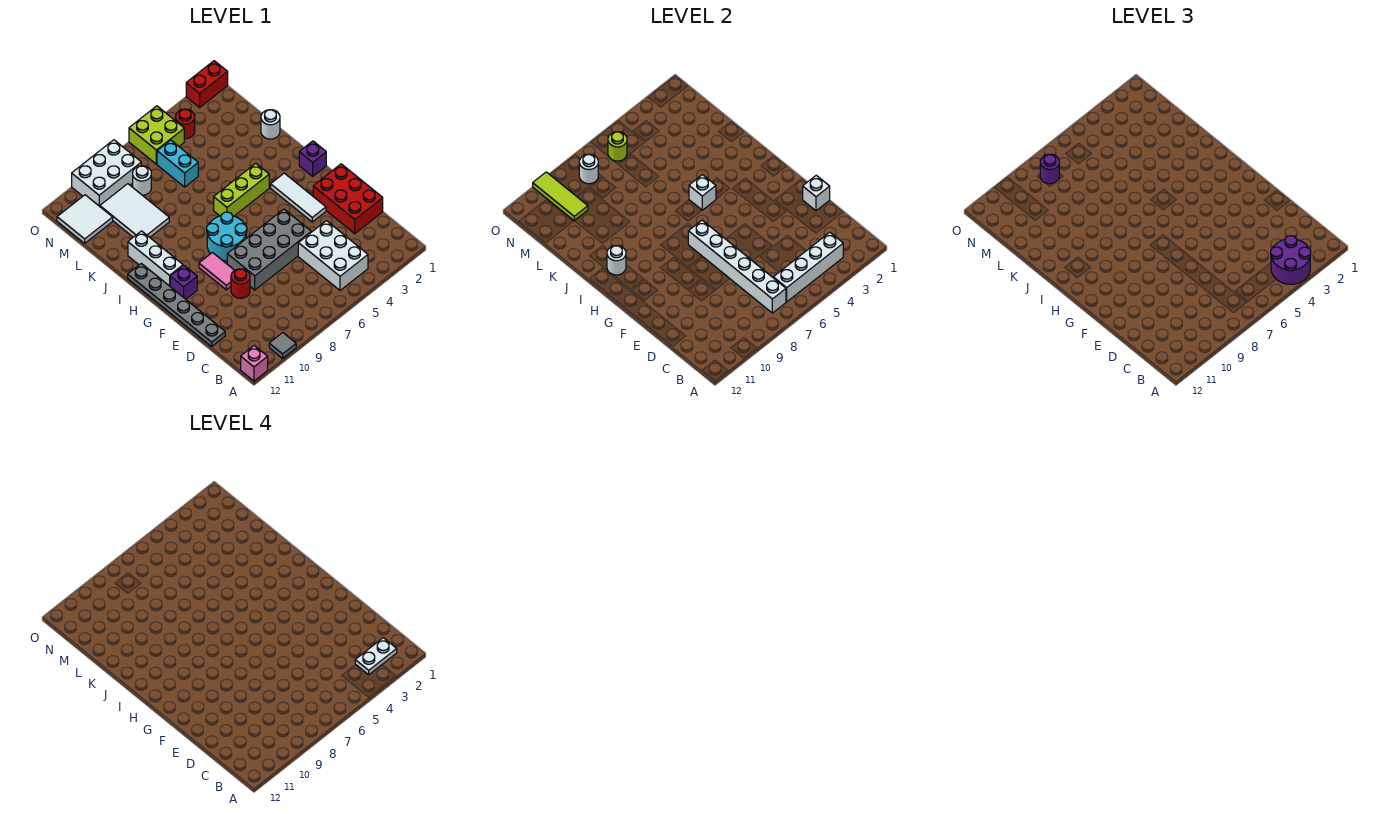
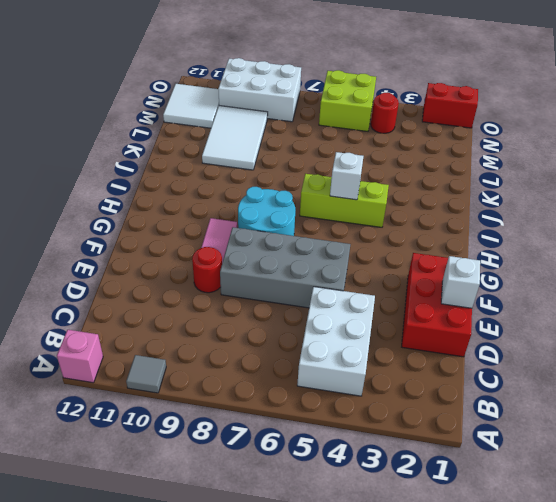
none -> grey 1x6 plate [128,263,225,347]
none -> white 1x3 tile [271,173,326,222]
none -> purple 1x1 brick [170,266,197,299]
none -> purple 1x1 brick [299,141,326,176]

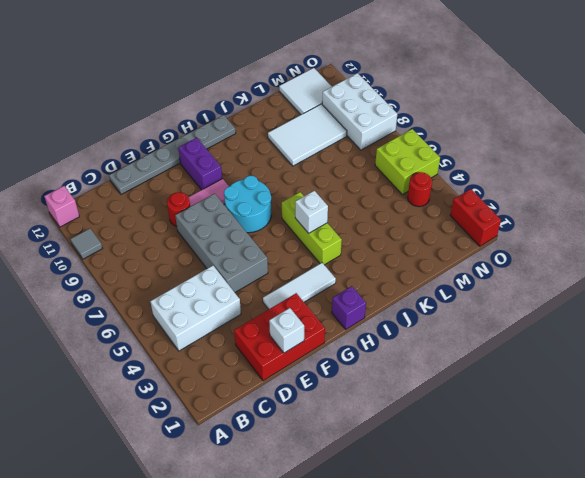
purple 1x2 brick [178,138,222,190] -> purple 1x1 brick [170,266,197,299]
none -> white 1x3 brick [128,231,183,286]
none -> white 1x1 round brick [261,110,280,139]
none -> cyan 1x2 brick [157,140,198,187]
none -> white 1x1 round brick [133,166,151,195]

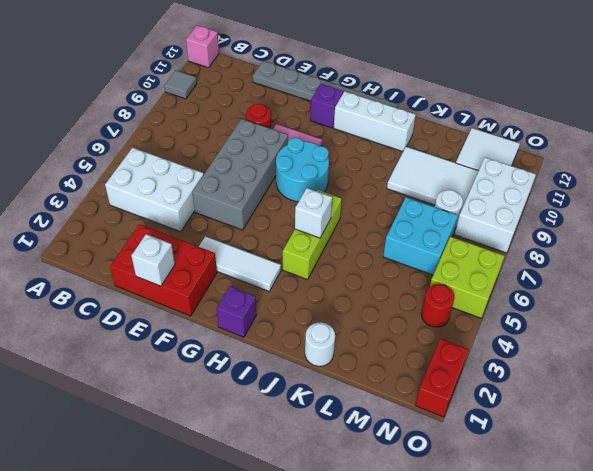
cyan 2x2 brick [383,197,458,275] -> cyan 1x2 brick [157,140,198,187]
none -> white 1x4 brick [773,233,843,302]
none -> white 1x6 brick [688,220,786,313]
none -> white 1x1 round brick [607,246,626,275]
none -> lime 1x3 tile [533,172,588,221]

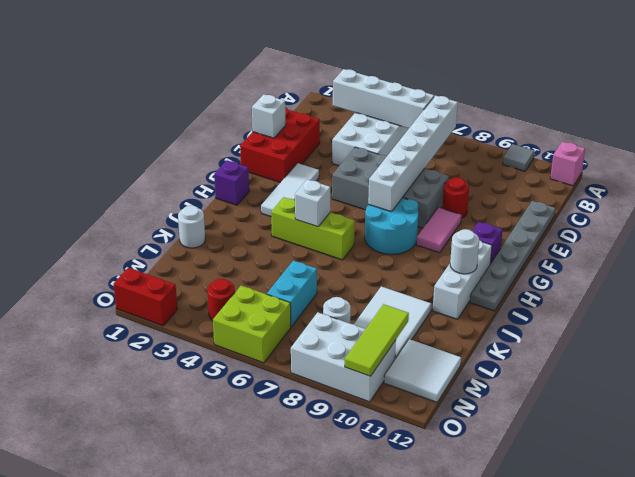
none -> lime 1x1 round brick [608,132,627,161]
none -> white 1x1 round brick [579,154,598,184]
none -> purple 2x2 round brick [1271,236,1311,284]
none -> purple 1x1 round brick [1040,154,1059,184]

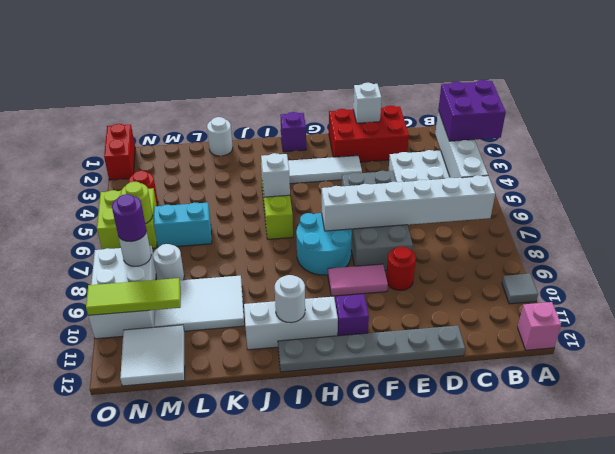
purple 2x2 brick [438,80,506,141] -> purple 2x2 round brick [1271,236,1311,284]
none -> white 1x2 plate [355,638,397,675]

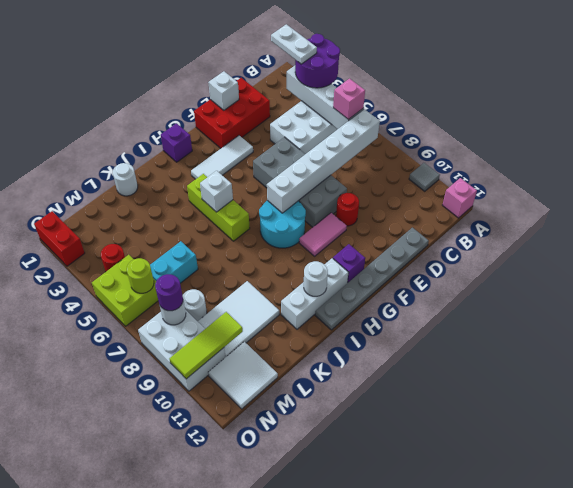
pink 1x1 brick [333,79,365,120] -> none

